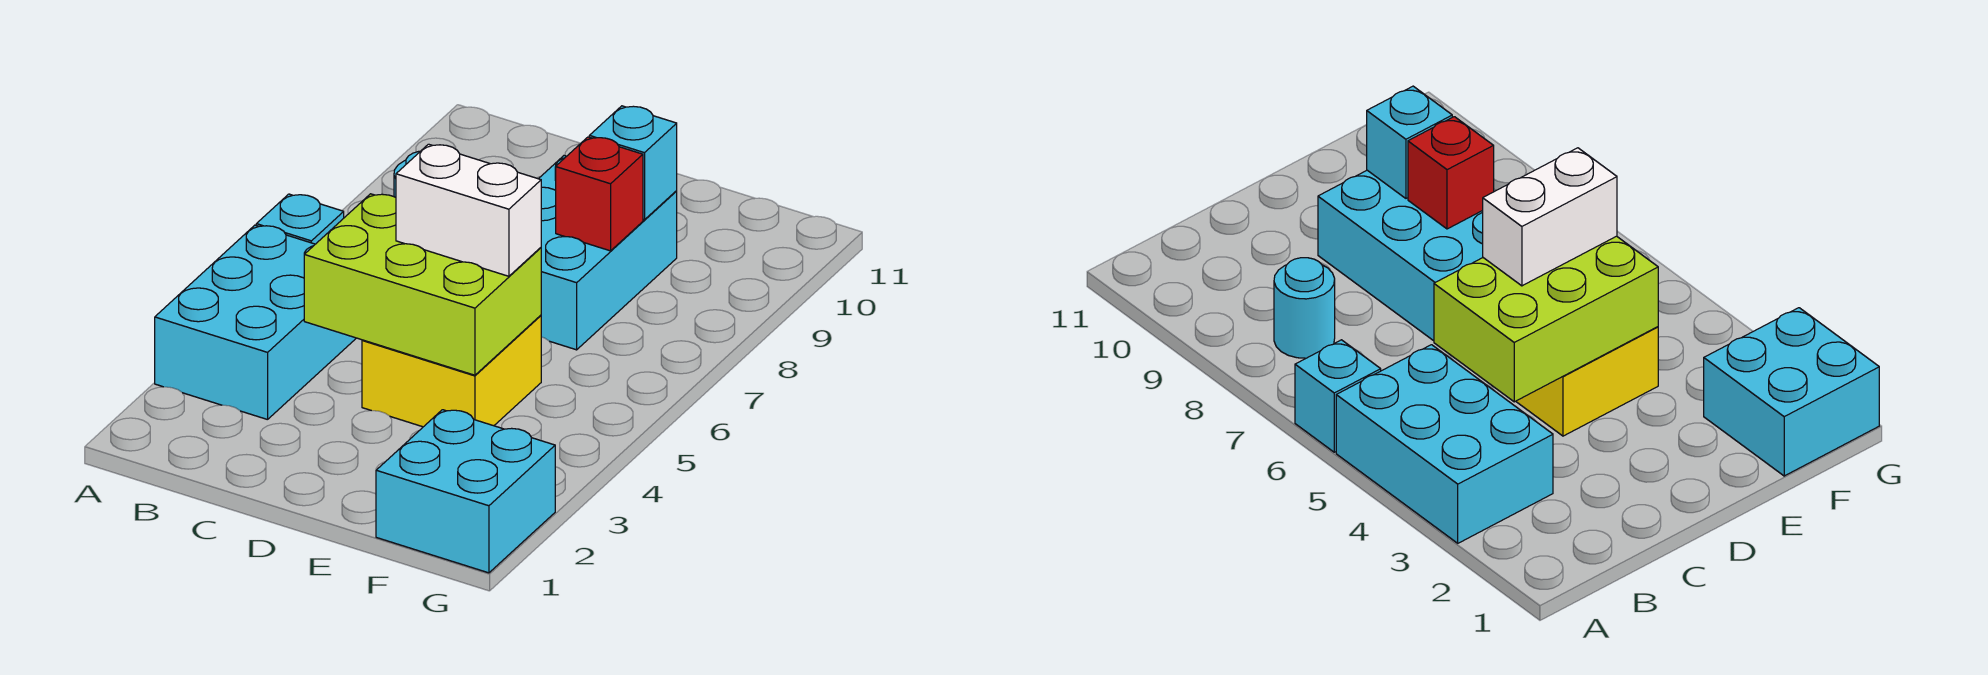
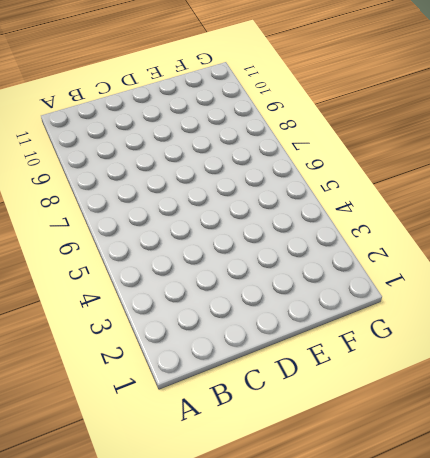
none -> cyan 2x3 brick [155,225,356,420]
none -> cyan 1x1 brick [256,194,344,244]

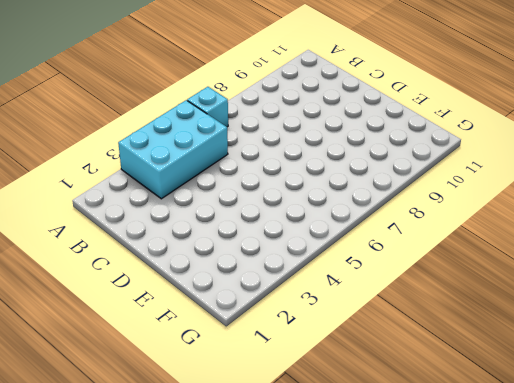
none -> cyan 1x1 round brick [1274,258,1335,358]
none -> yellow 2x2 brick [362,315,541,427]

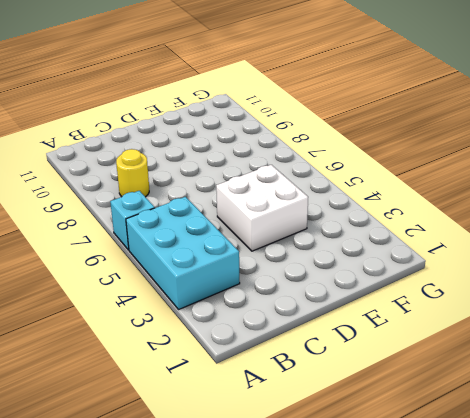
yellow 1x1 round brick [116,149,149,197] -> cyan 1x1 round brick [1274,258,1335,358]
white 2x2 brick [216,165,308,251] -> yellow 2x2 brick [362,315,541,427]
none -> cyan 2x3 brick [539,156,677,350]
none -> cyan 2x2 brick [376,410,555,573]

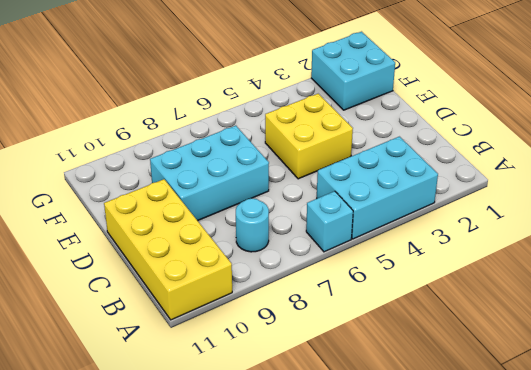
yellow 2x4 brick [104,179,232,320] -> none
none -> lime 2x3 brick [304,194,541,375]
none -> red 1x1 brick [555,137,643,251]

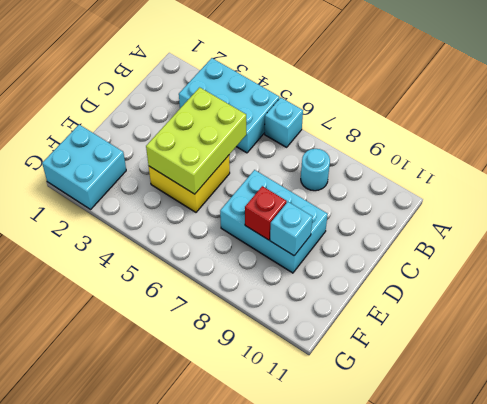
none -> white 1x2 brick [396,144,541,276]

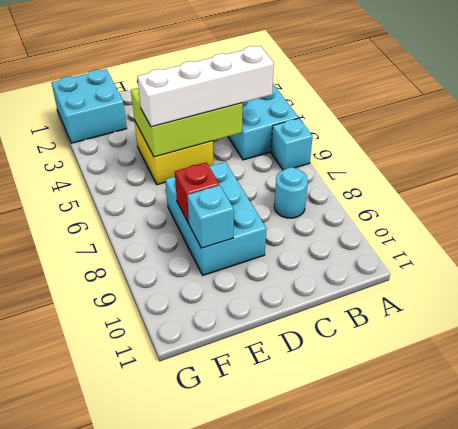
white 1x4 brick [137,46,274,127] -> white 1x2 brick [396,144,541,276]

